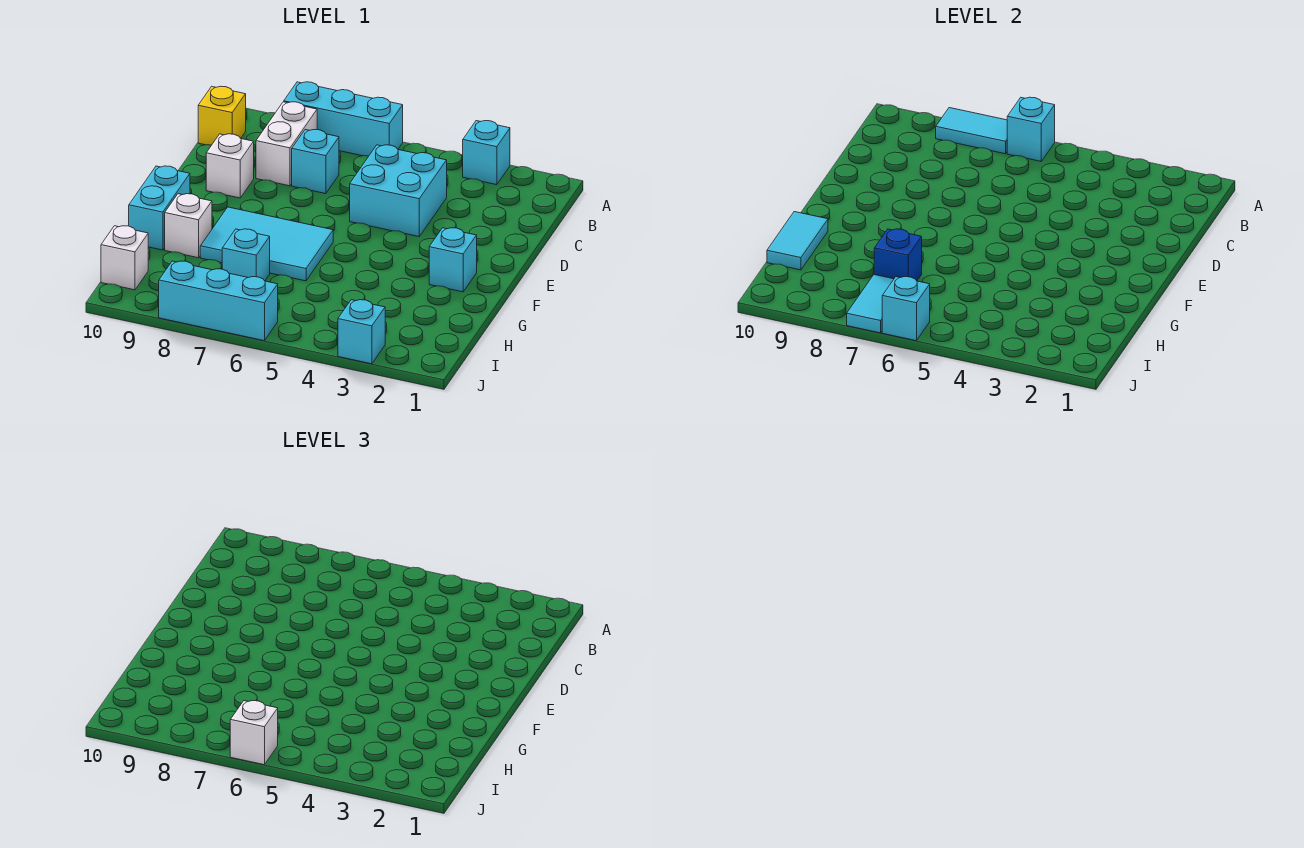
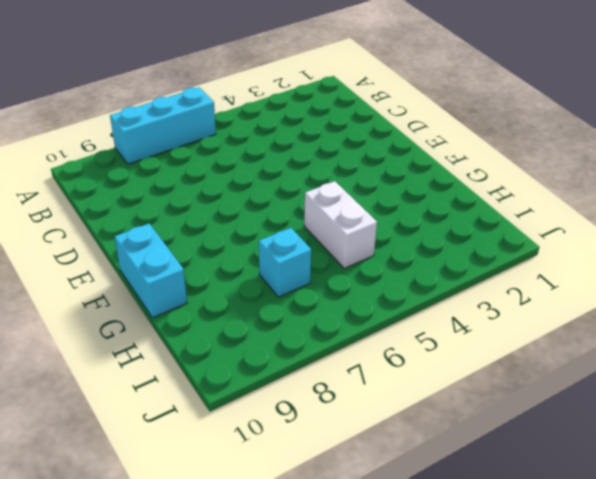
white 1x2 brick [304,181,377,268] -> white 1x2 brick moved to [256,102,317,186]
none -> cyan 1x1 brick [463,121,510,185]
none -> yellow 1x1 brick [198,86,246,145]
none -> cyan 2x2 brick [350,145,447,237]

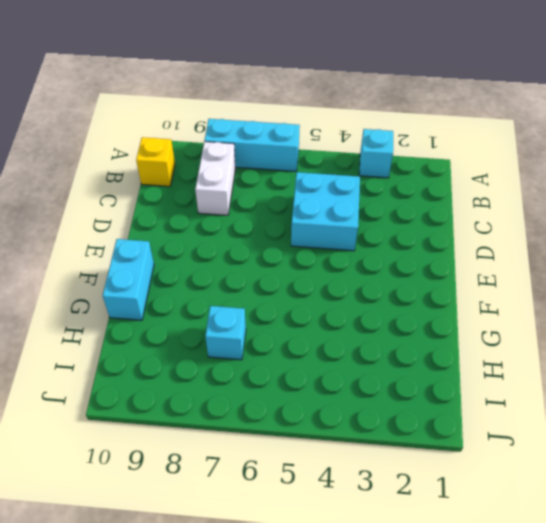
none -> cyan 1x1 brick [292,130,339,194]
none -> white 1x1 brick [206,134,254,198]
none -> cyan 1x1 brick [429,228,477,292]

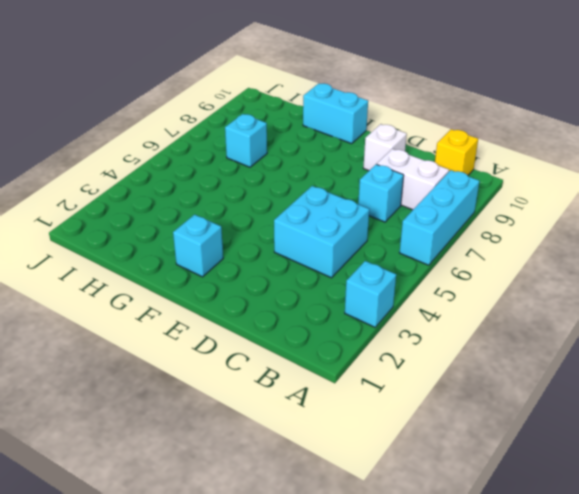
none -> cyan 2x3 tile [200,207,333,281]
none -> white 1x1 brick [165,194,212,258]
none -> white 1x1 brick [101,226,148,290]

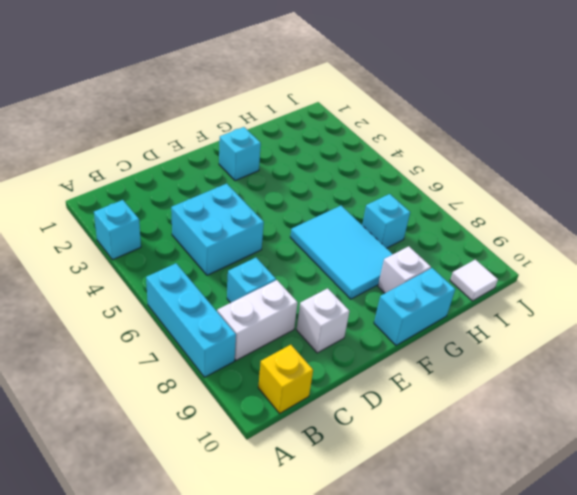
white 1x1 tile [450,260,498,301] -> white 1x1 brick [101,226,148,290]
none -> cyan 1x1 brick [338,300,385,364]
none -> cyan 1x3 brick [159,261,278,341]
none -> cyan 1x1 brick [1007,97,1055,161]

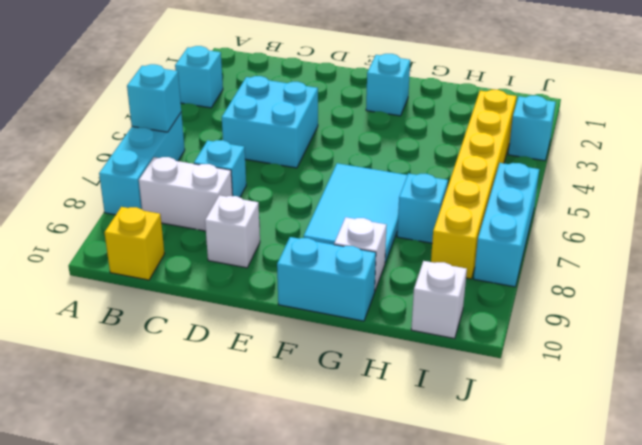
yellow 1x6 brick [431,90,516,279] -> none
none -> cyan 1x2 tile [936,108,1007,154]
none -> cyan 1x2 tile [767,212,828,270]
none -> blue 1x1 brick [874,229,922,281]

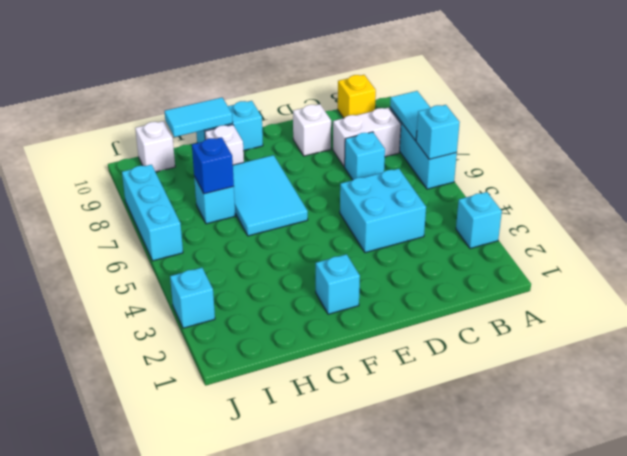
none -> cyan 1x2 tile [847,275,894,333]
none -> cyan 1x1 brick [882,277,930,341]
none -> white 1x1 brick [230,701,278,765]

